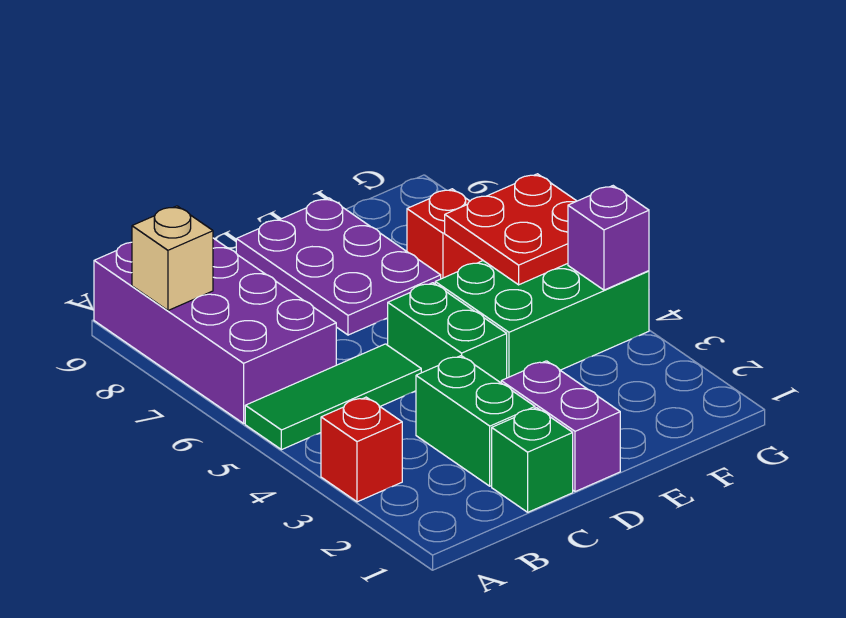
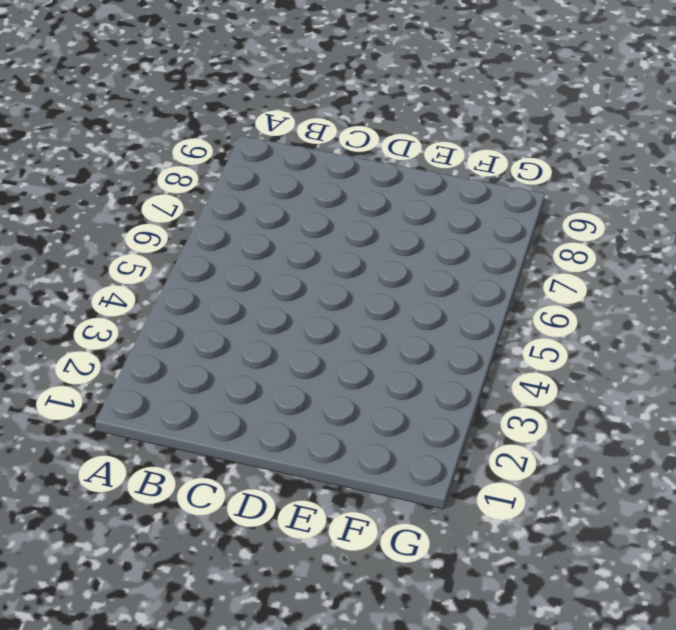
none -> red 1x1 brick [321,397,402,502]
none -> green 1x3 tile [245,344,421,450]
none -> purple 2x4 brick [94,238,336,423]

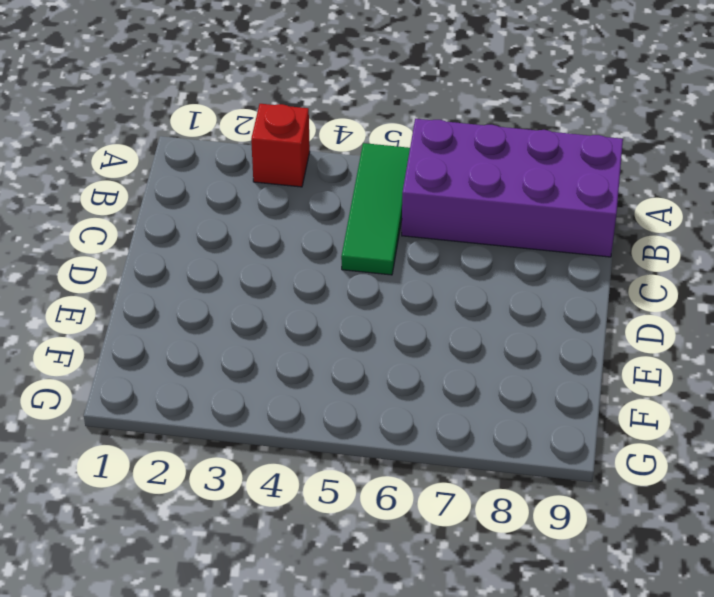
none -> green 1x1 brick [492,408,573,512]
none -> green 1x2 brick [416,356,535,486]
none -> purple 1x2 brick [501,361,620,492]

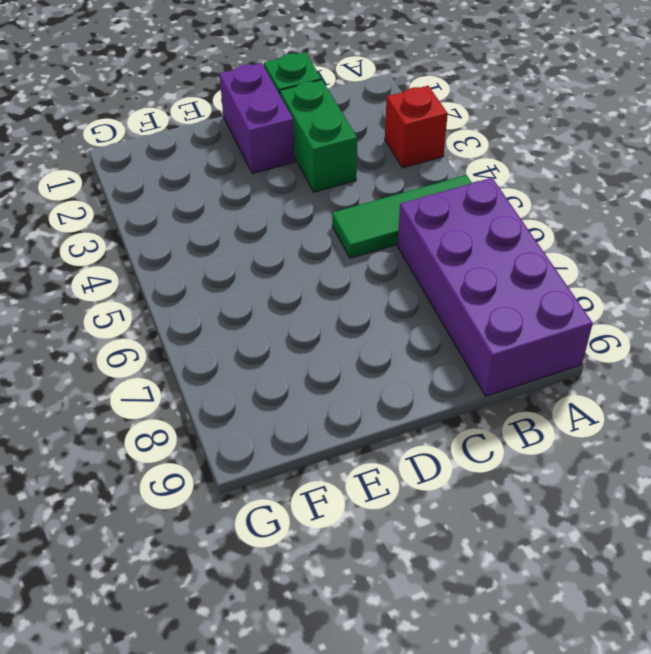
none -> green 1x2 brick [388,283,507,383]
none -> purple 2x3 plate [236,198,441,335]
none -> green 2x3 brick [435,261,649,378]

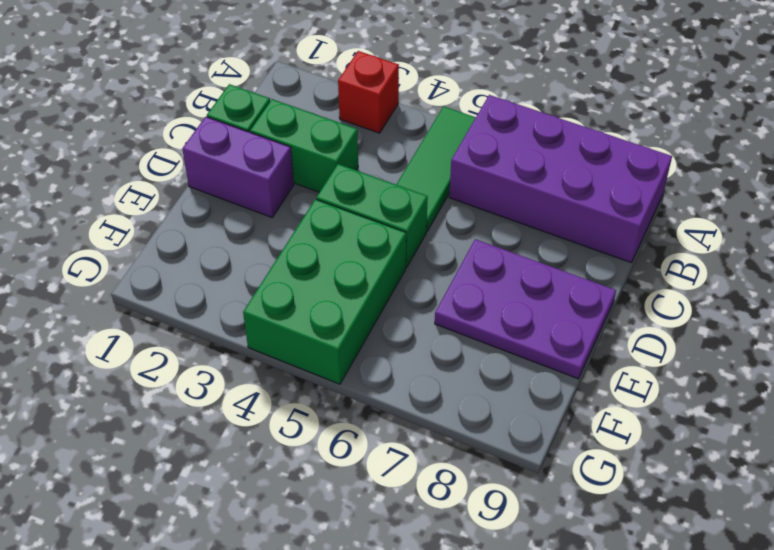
none -> red 1x1 brick [407,189,483,279]
none -> tan 1x1 brick [132,206,213,310]
none -> red 2x2 plate [445,174,576,285]

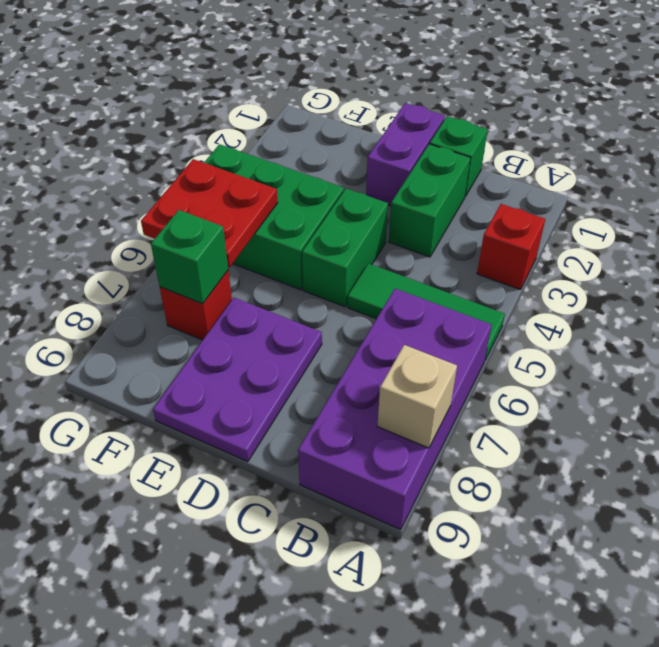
green 1x1 brick [151,210,228,304] -> none
none -> purple 1x1 brick [568,186,649,290]

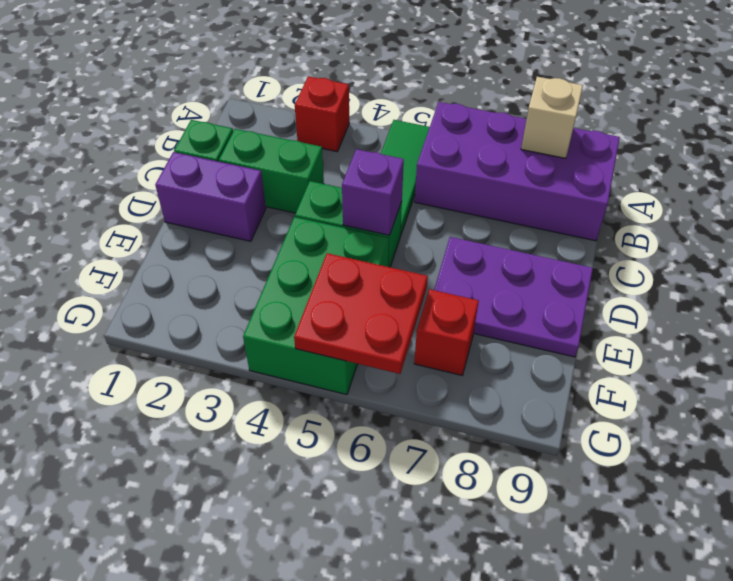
purple 1x1 brick [342,149,404,235] -> purple 1x1 brick moved to [568,186,649,290]

